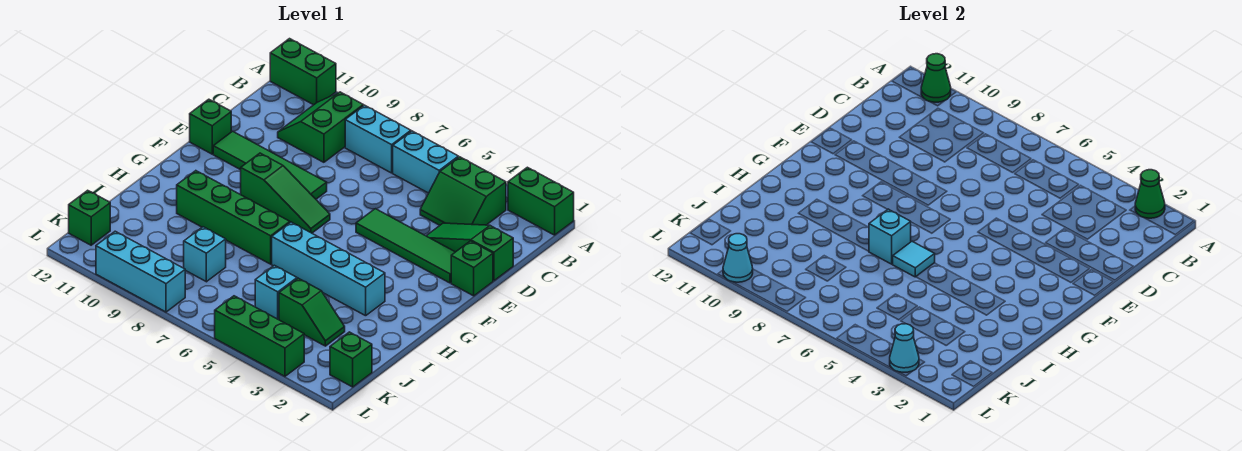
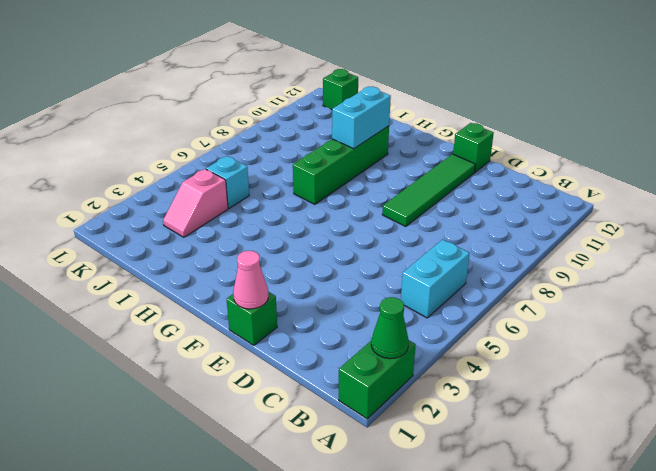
pink 1x1 cone [233,251,268,309] -> none
cyan 1x2 brick [332,86,391,149] -> cyan 1x2 brick moved to [345,105,411,173]
pink 1x2 slope [163,169,228,237] -> green 1x2 slope [279,278,345,346]
none -> green 1x2 brick [270,39,336,105]
none -> green 2x2 slope [420,157,506,225]
none -> green 2x2 slope [278,92,363,162]

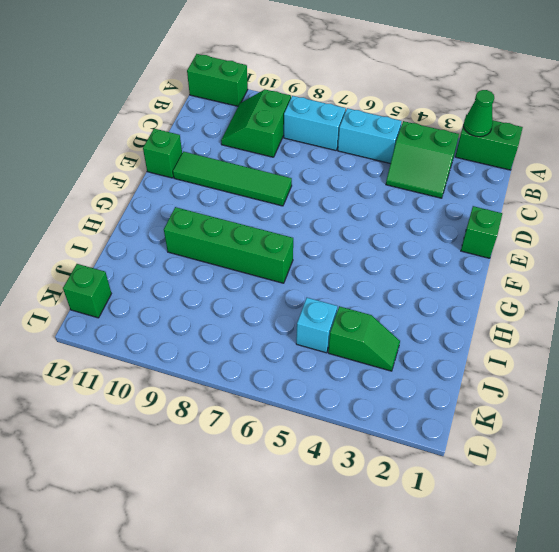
none -> green 1x3 slope [427,223,513,281]
none -> green 1x4 tile [356,209,455,283]
none -> green 1x3 slope [241,153,330,233]

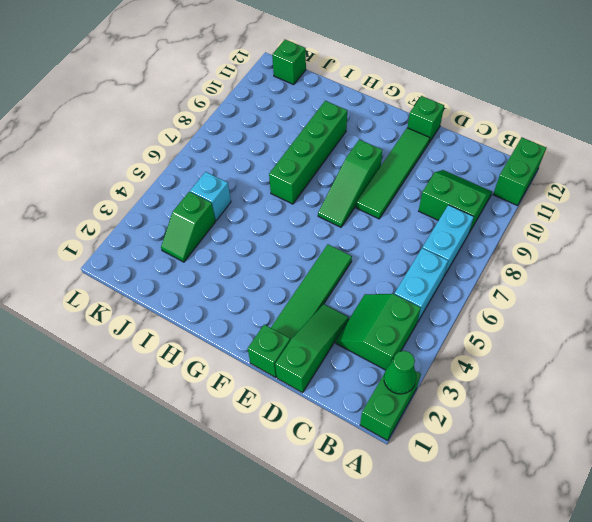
none -> cyan 1x4 brick [272,222,385,316]
none -> cyan 1x1 brick [184,227,226,282]
none -> green 1x1 brick [330,332,372,387]

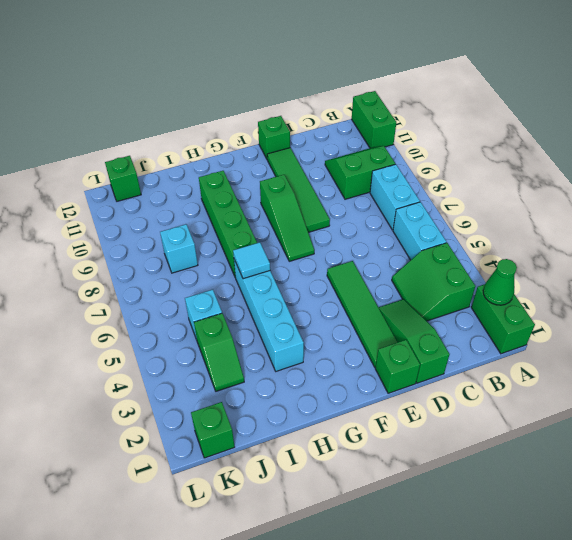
none -> green 1x3 brick [215,296,304,376]
none -> cyan 1x3 brick [96,231,185,312]
none -> green 1x1 cone [921,54,951,102]

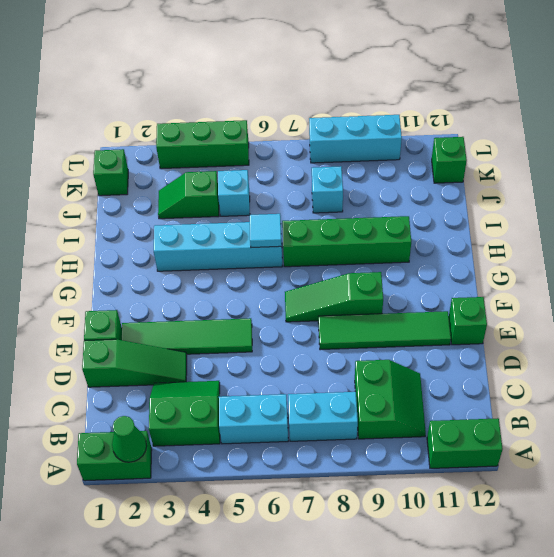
none -> green 1x1 cone [921,54,951,102]
none -> cyan 1x1 brick [869,209,911,264]
none -> cyan 1x1 cone [890,324,919,372]

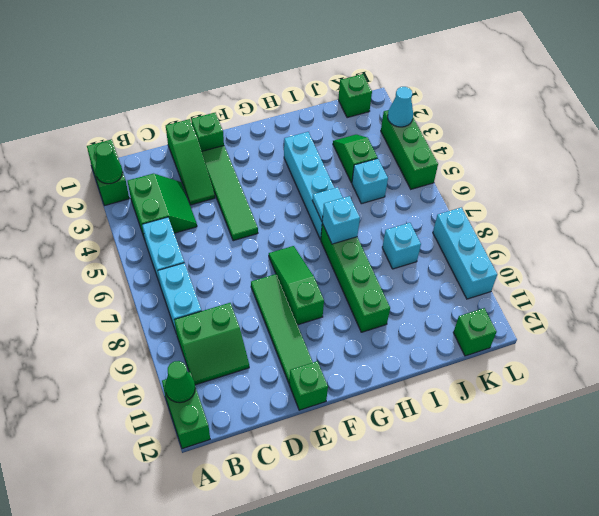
none -> cyan 1x1 cone [723,234,753,282]

